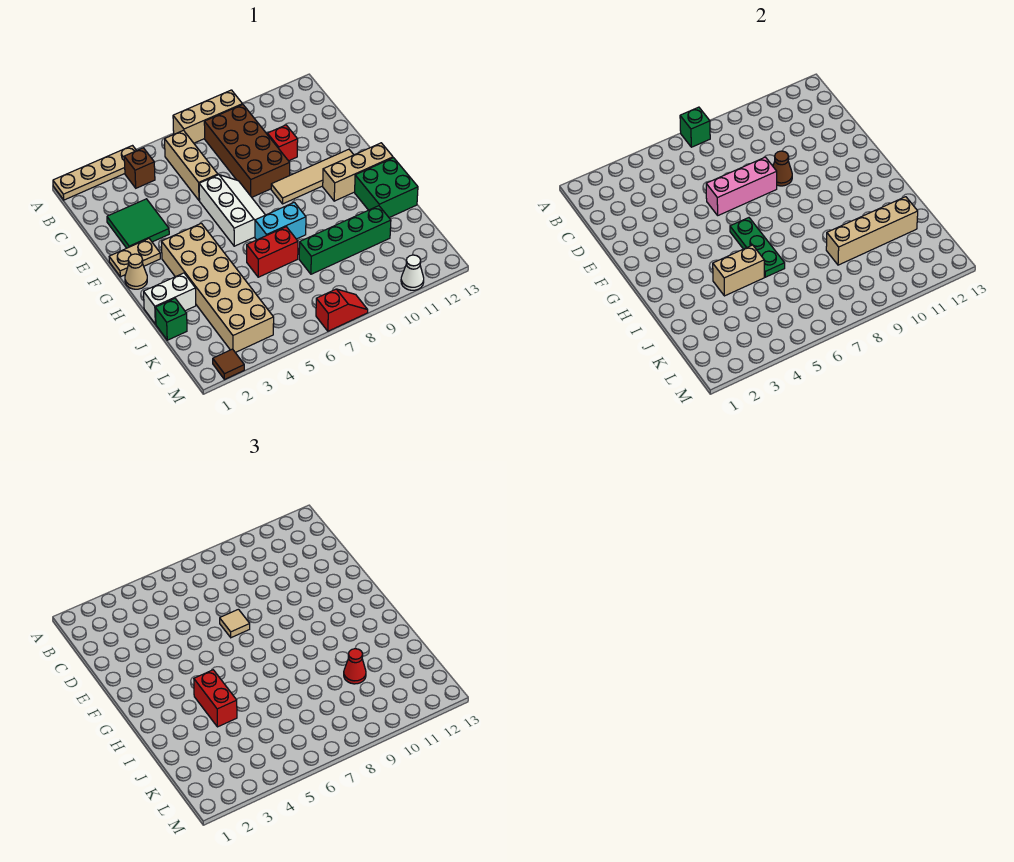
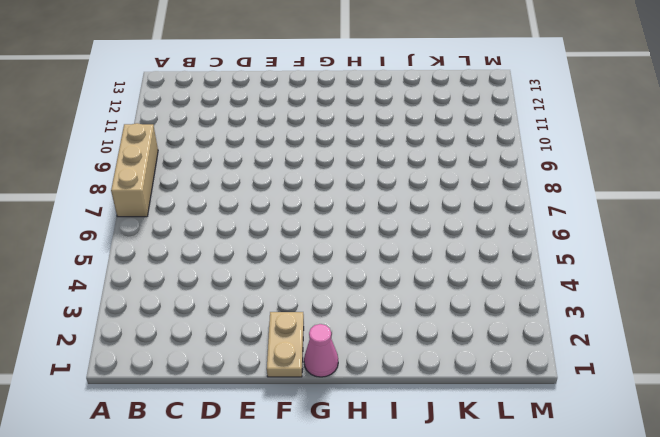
pink 1x1 cone [304,324,338,377] -> tan 1x1 cone [125,254,147,289]
none -> tan 1x4 plate [53,146,137,200]
none -> brown 1x1 brick [124,148,155,188]
none -> tan 1x3 brick [165,130,218,201]
none -> brown 2x4 brick [204,104,290,197]

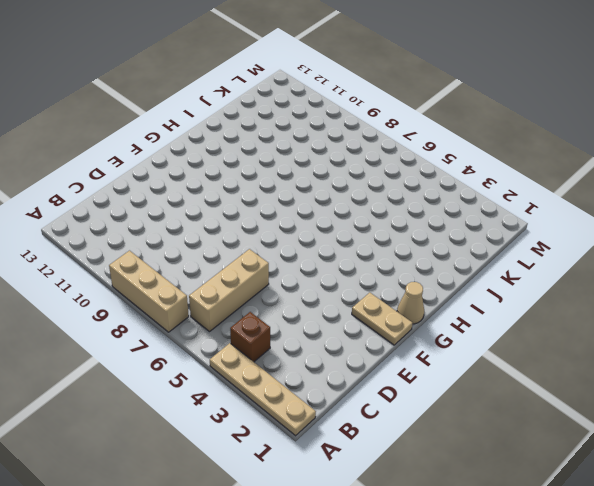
none -> brown 2x4 brick [204,104,290,197]
none -> green 2x2 tile [107,199,169,248]
none -> red 1x1 brick [267,125,298,161]
none -> white 2x3 slope [199,175,265,246]

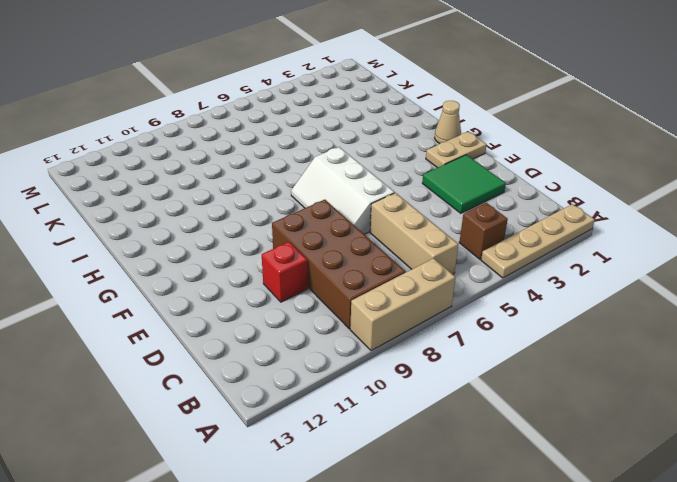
none -> tan 1x4 tile [271,149,354,204]
none -> tan 2x6 brick [161,223,274,353]
none -> tan 1x3 brick [323,143,393,201]
none -> cyan 1x2 brick [255,202,306,240]

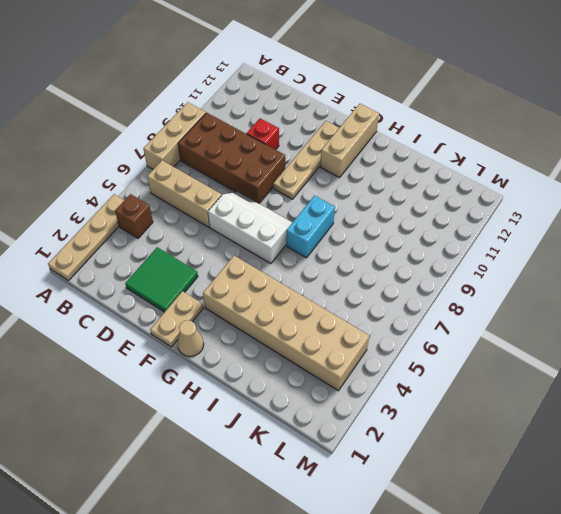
tan 1x4 plate [273,121,339,199] -> tan 1x4 tile [271,149,354,204]
none -> green 2x2 brick [355,158,418,218]
none -> white 1x2 brick [144,273,196,324]
none -> red 1x2 brick [247,227,298,277]
none -> green 1x1 brick [155,298,187,340]

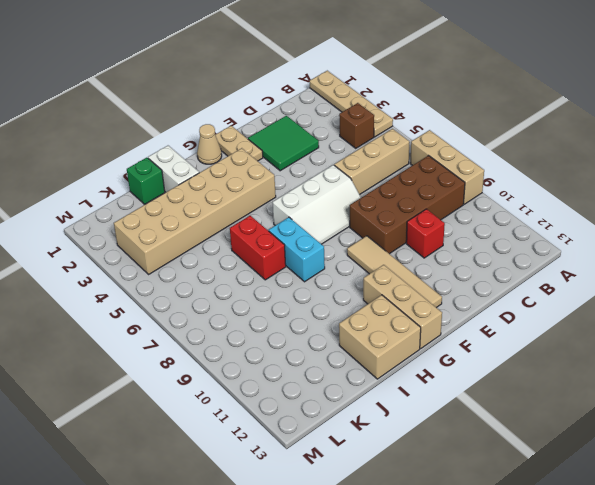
tan 2x2 brick [339,295,421,379] -> green 2x2 brick [355,158,418,218]
none -> green 1x4 brick [299,206,391,274]
none -> brown 1x1 tile [213,349,244,380]
none -> red 1x2 slope [316,289,368,331]
none -> white 1x1 cone [401,255,424,290]

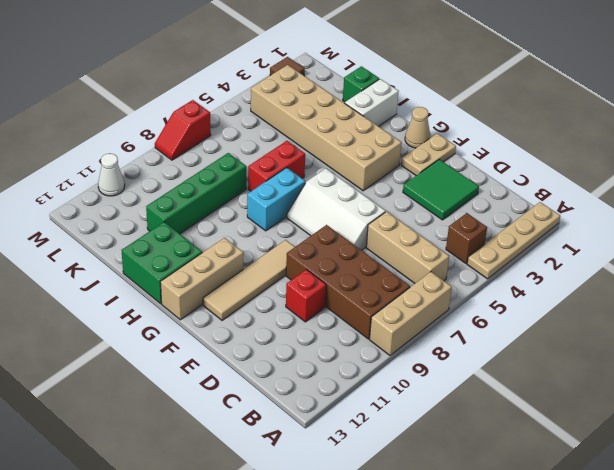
none -> green 1x1 brick [680,107,710,147]
none -> pink 1x3 brick [706,157,777,215]
none -> brown 1x1 cone [773,151,792,186]
none -> green 1x3 plate [730,218,785,277]

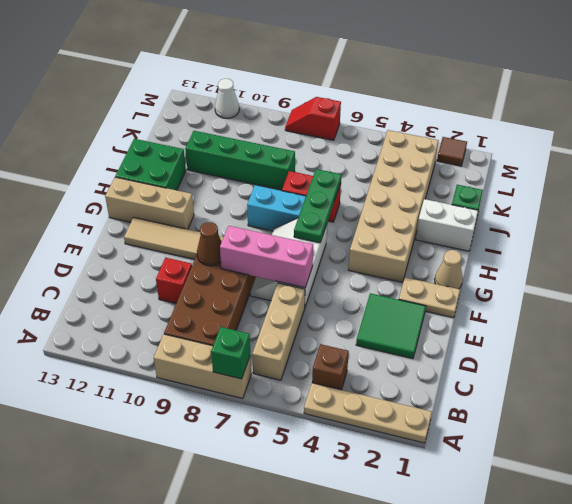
none -> tan 1x2 brick [713,245,764,296]
none -> tan 1x4 brick [826,197,918,265]
none -> tan 1x1 tile [220,609,250,638]
none -> red 1x2 brick [194,670,237,727]

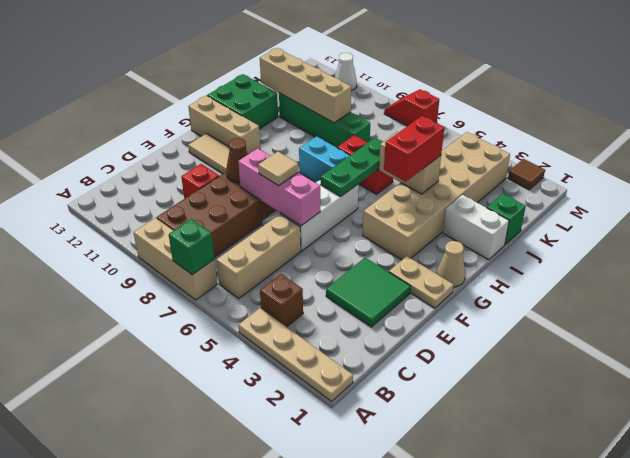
none -> red 1x1 cone [344,649,366,684]

